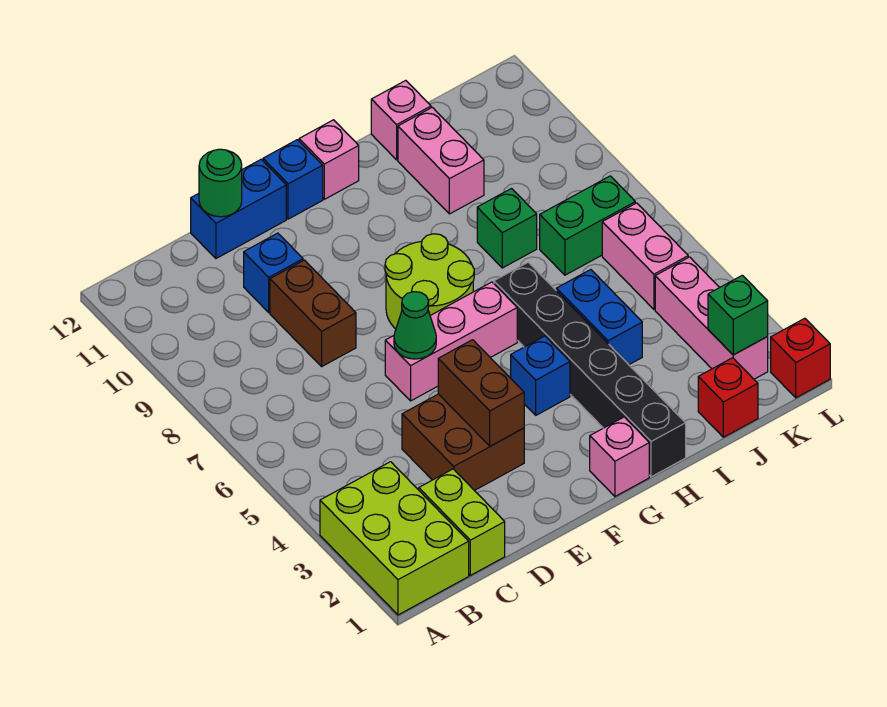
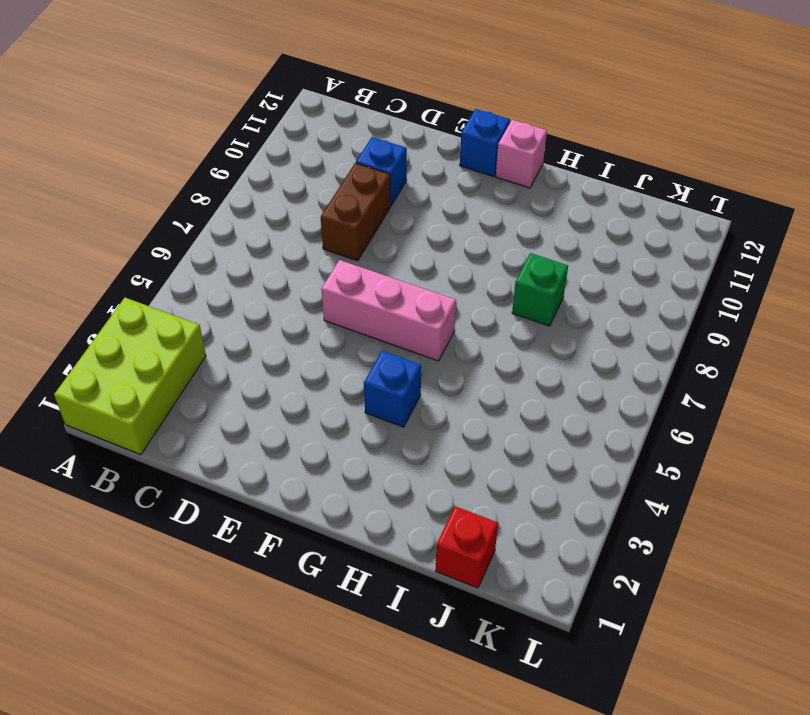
none -> lime 1x2 brick [419,469,505,575]
none -> brown 2x2 brick [402,394,524,491]
none -> blue 1x2 brick [191,159,286,258]

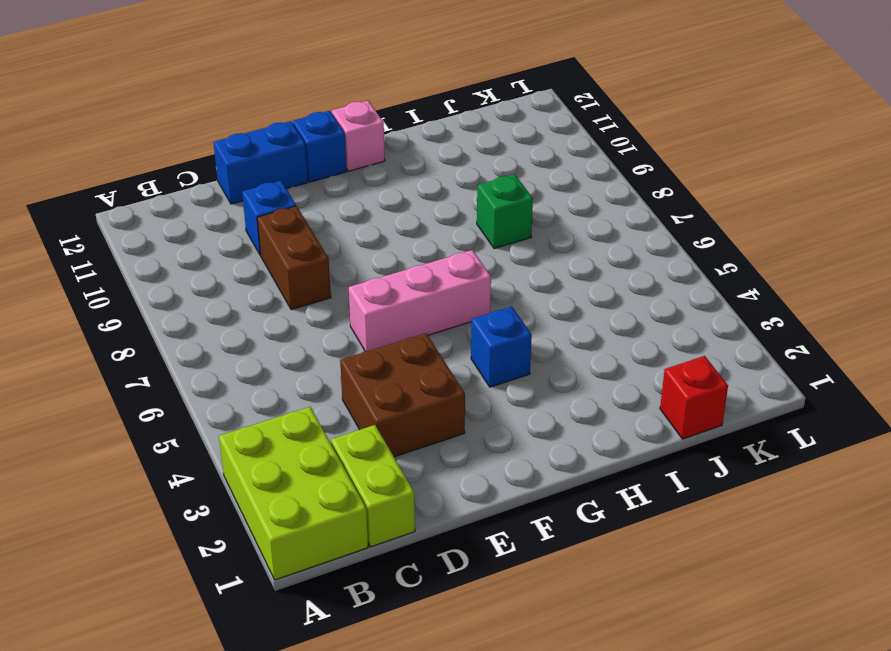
none -> lime 2x2 round brick [385,234,474,329]
none -> pink 1x1 brick [590,417,649,496]
none -> black 1x6 brick [494,262,686,477]

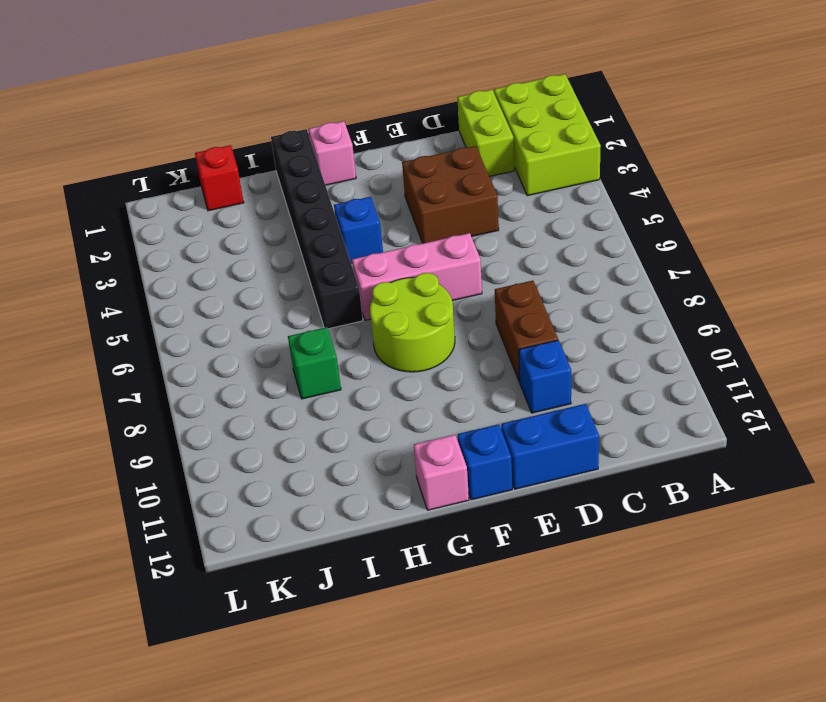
none -> blue 1x2 brick [556,270,642,365]
none -> pink 1x2 brick [398,107,484,214]
none -> pink 1x1 brick [371,80,431,160]

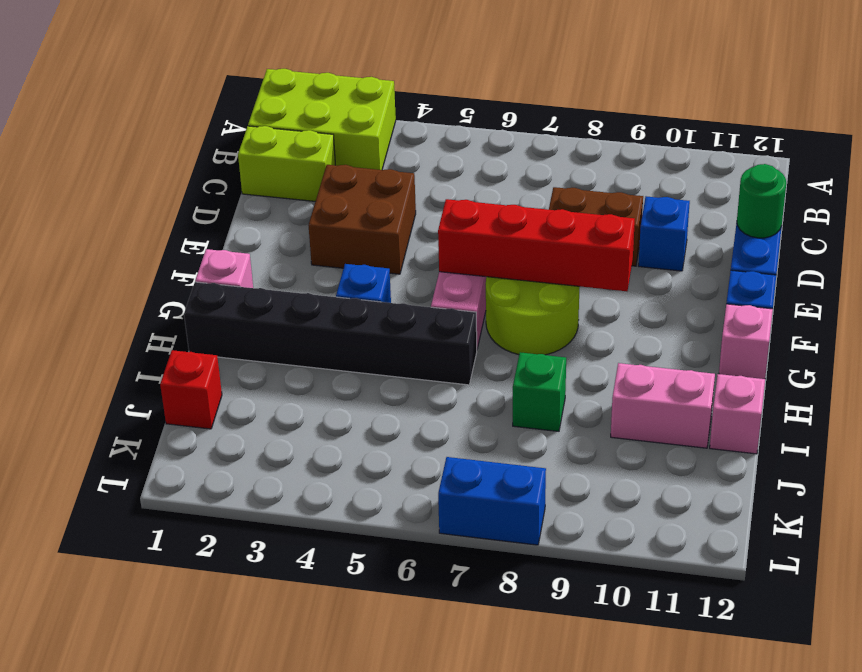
red 1x4 brick [438,199,635,291] -> none
blue 1x2 brick [438,457,546,545] -> blue 1x2 brick moved to [556,270,642,365]
none -> green 1x2 brick [540,176,635,275]
none -> pink 1x3 brick [655,257,768,379]
none -> pink 1x2 brick [602,203,688,309]

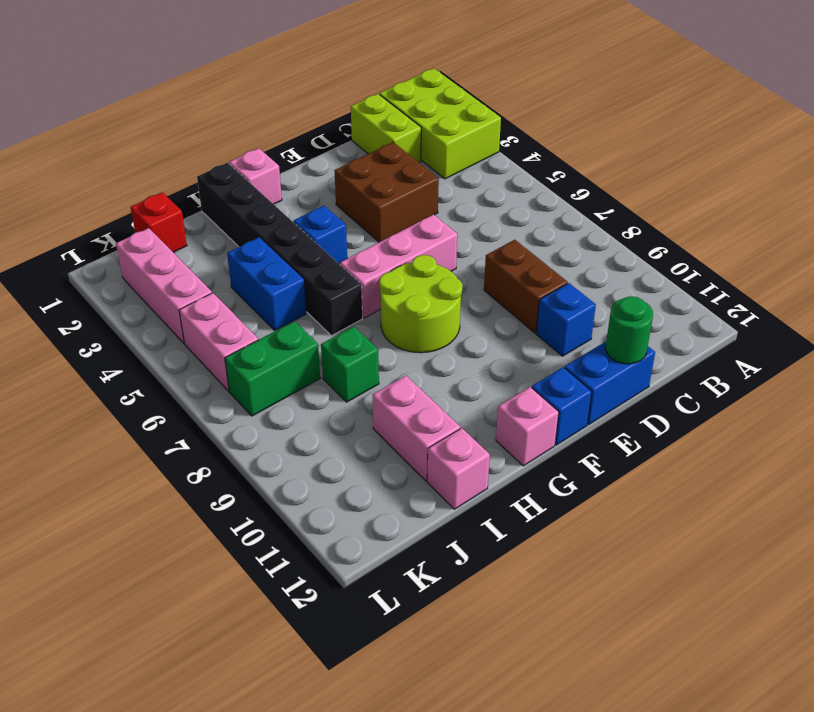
none -> red 1x1 brick [771,318,830,398]
none -> brown 1x2 brick [438,340,524,446]
none -> green 1x1 cone [394,292,436,359]

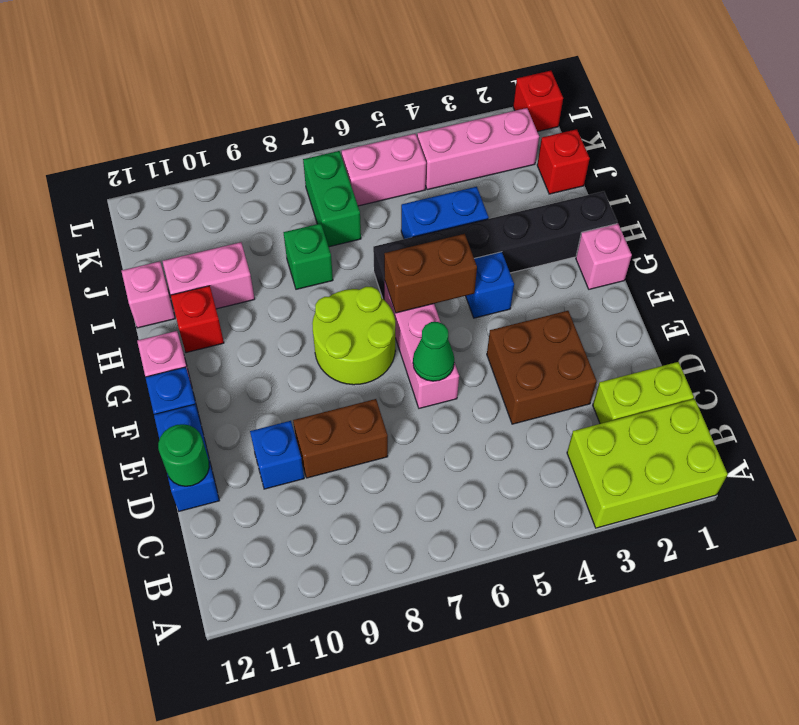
brown 1x2 brick [384,234,477,313] -> brown 1x2 brick moved to [438,340,524,446]
red 1x1 brick [171,286,224,353] -> none
none -> green 1x1 brick [708,275,768,355]

